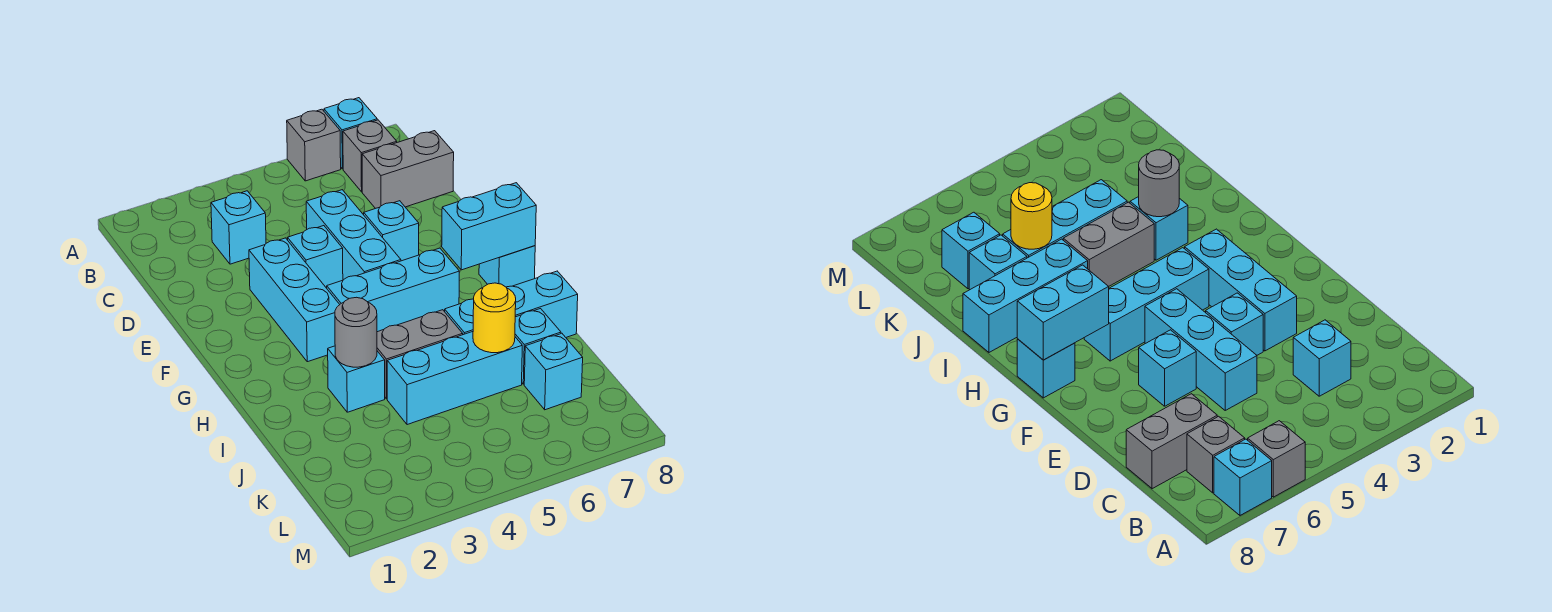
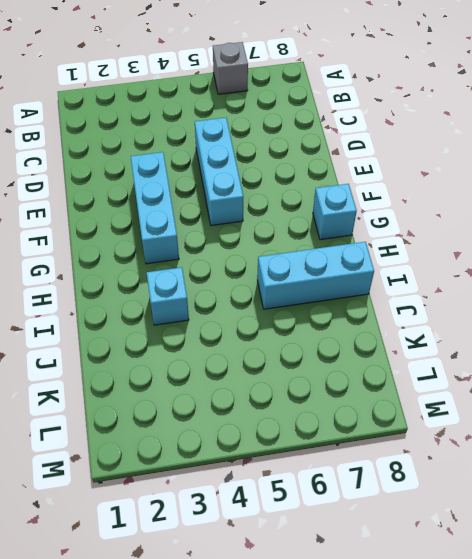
none -> cyan 1x1 brick [324,98,377,169]
none -> grey 1x1 brick [343,120,397,192]
none -> cyan 1x1 brick [211,191,266,264]

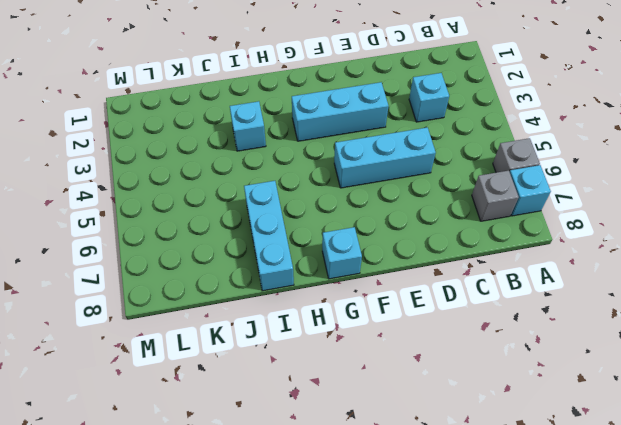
none -> grey 1x2 brick [362,131,454,209]
none -> cyan 1x1 brick [288,226,343,288]
none -> cyan 1x1 brick [364,201,419,261]

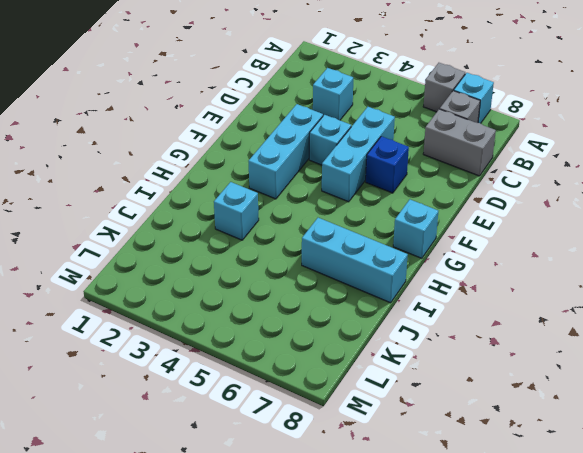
blue 1x1 brick [366,136,409,193] -> cyan 1x1 brick [364,201,419,261]
none -> cyan 1x3 brick [327,248,459,332]
none -> grey 1x2 brick [377,310,463,399]
none -> cyan 1x3 brick [387,332,522,425]

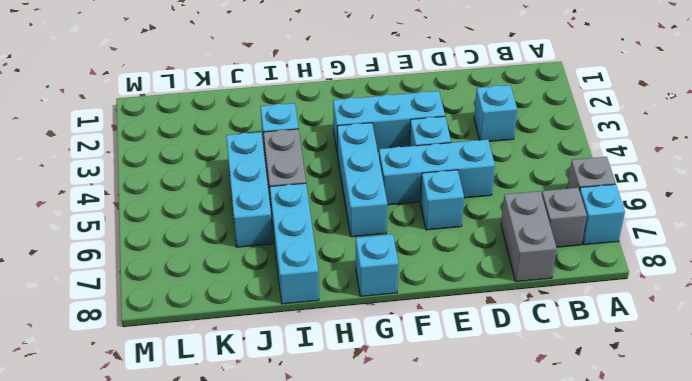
none -> cyan 1x1 brick [515,309,561,384]
none -> cyan 1x1 brick [524,333,583,410]
none -> cyan 1x2 brick [442,183,536,270]

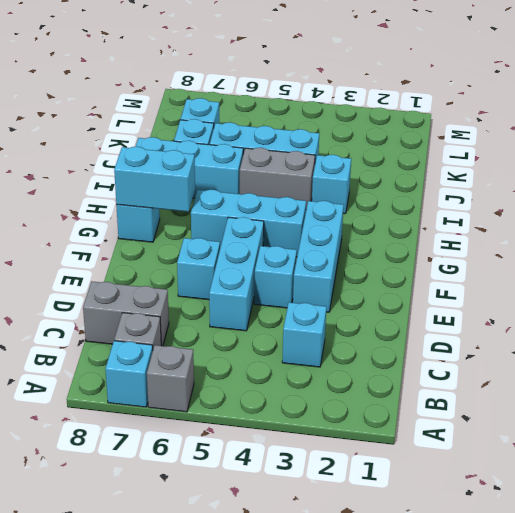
none -> grey 1x1 round brick [335,297,377,367]
none -> yellow 1x1 round brick [473,283,516,353]

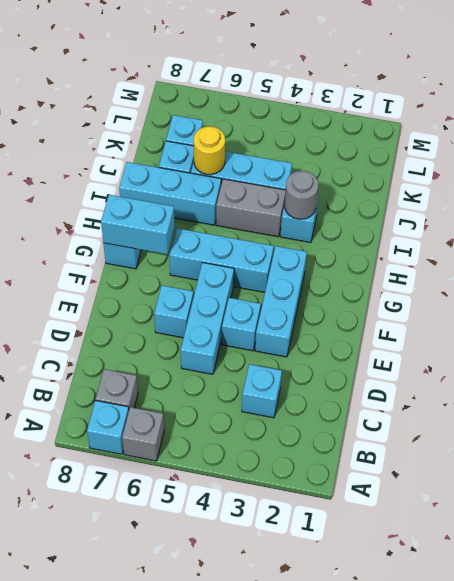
none -> grey 1x2 brick [362,131,454,209]

